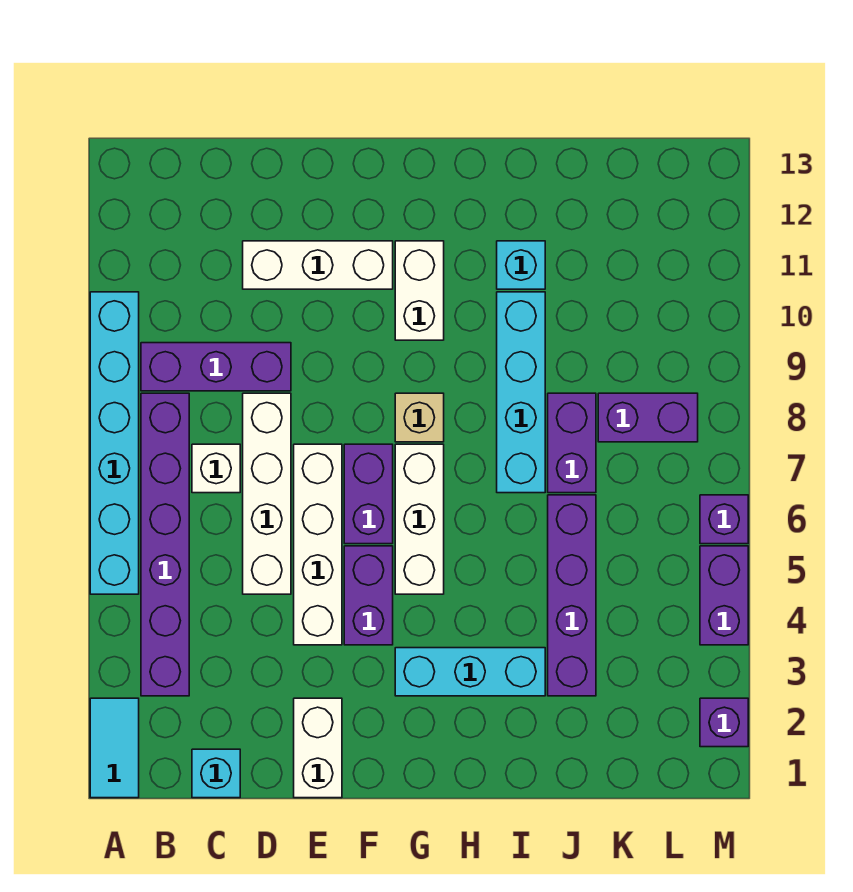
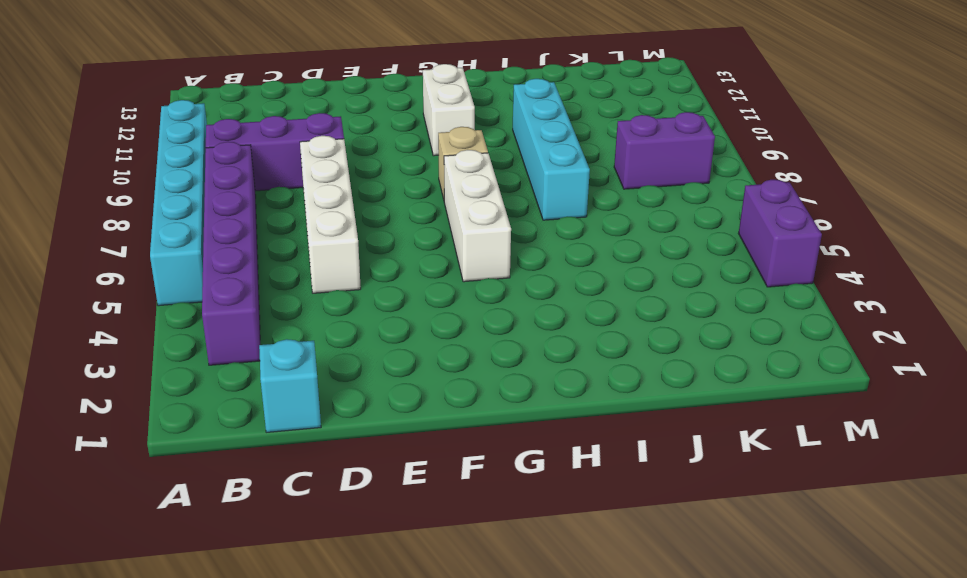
none -> cyan 1x2 tile [90,698,139,798]
none -> white 1x1 brick [192,444,240,493]
none -> white 1x3 brick [243,241,393,289]

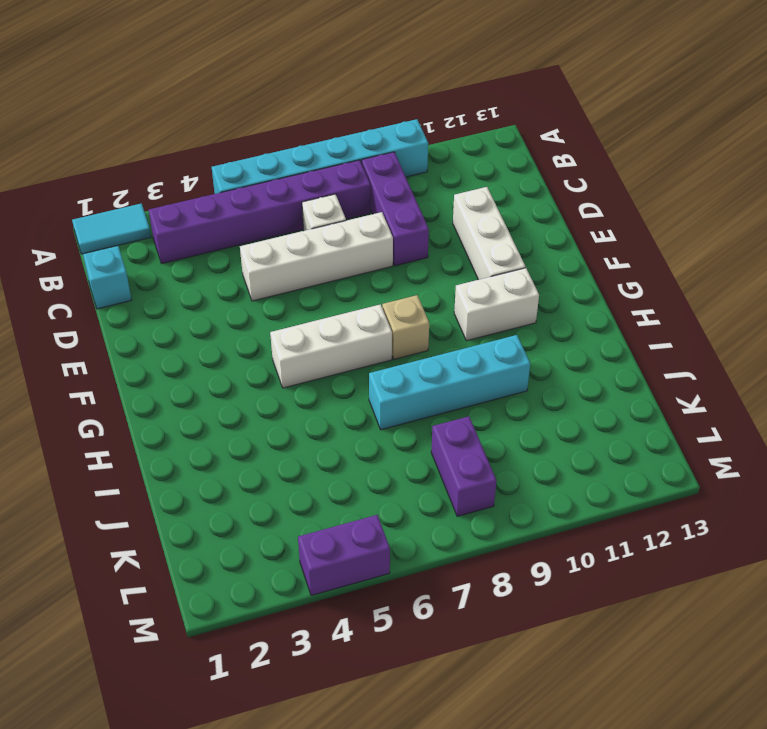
none -> white 1x2 brick [294,698,342,798]
none -> white 1x4 brick [294,444,342,645]
none -> purple 1x2 brick [344,546,393,645]

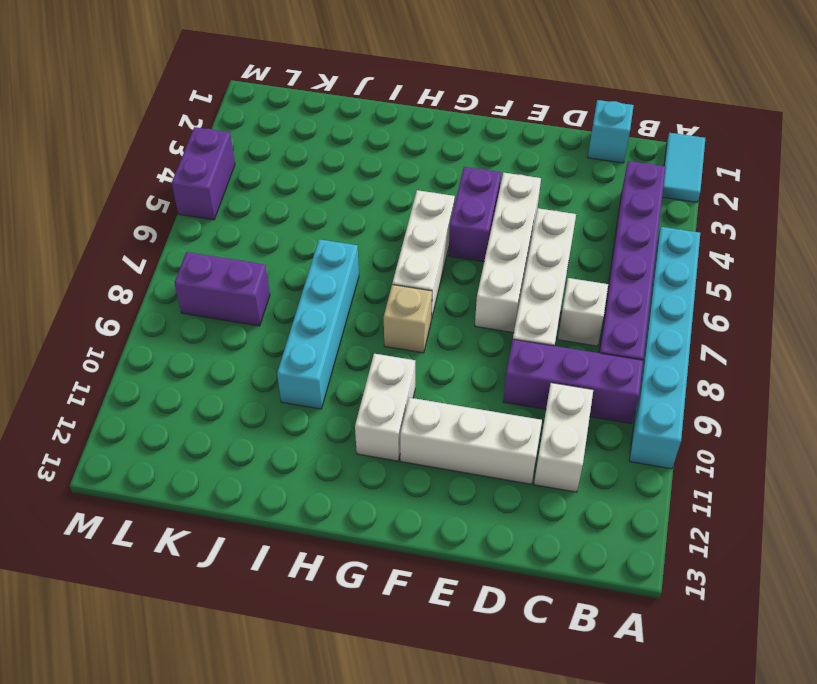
white 1x2 brick [534,383,593,492] -> white 1x2 brick moved to [294,698,342,798]
none -> purple 1x2 brick [344,444,393,544]
none -> cyan 1x3 brick [395,648,545,696]
none -> cyan 1x1 brick [497,241,545,289]

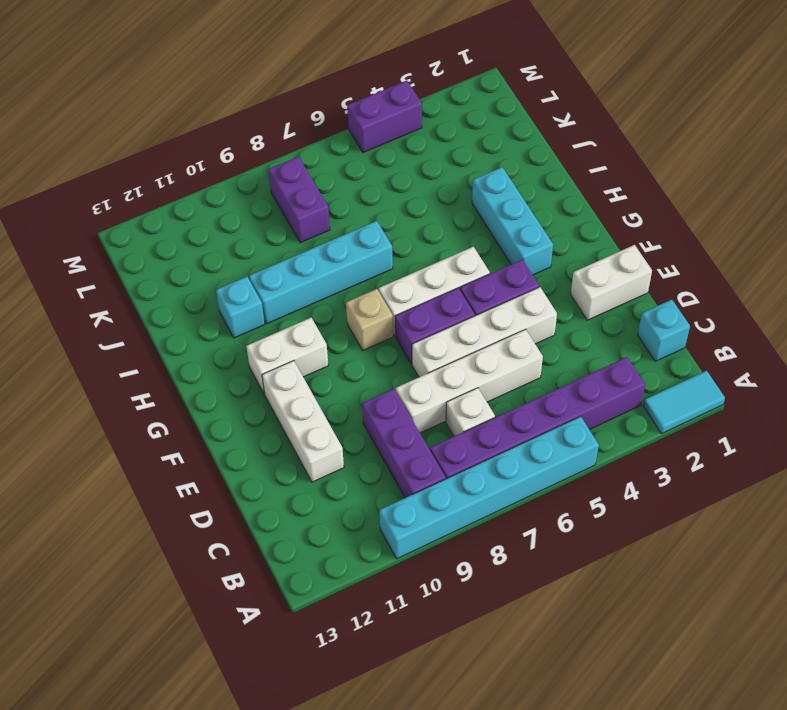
none -> purple 1x4 brick [548,495,596,696]
none -> purple 1x2 brick [548,393,596,493]
none -> purple 1x1 brick [700,698,748,747]

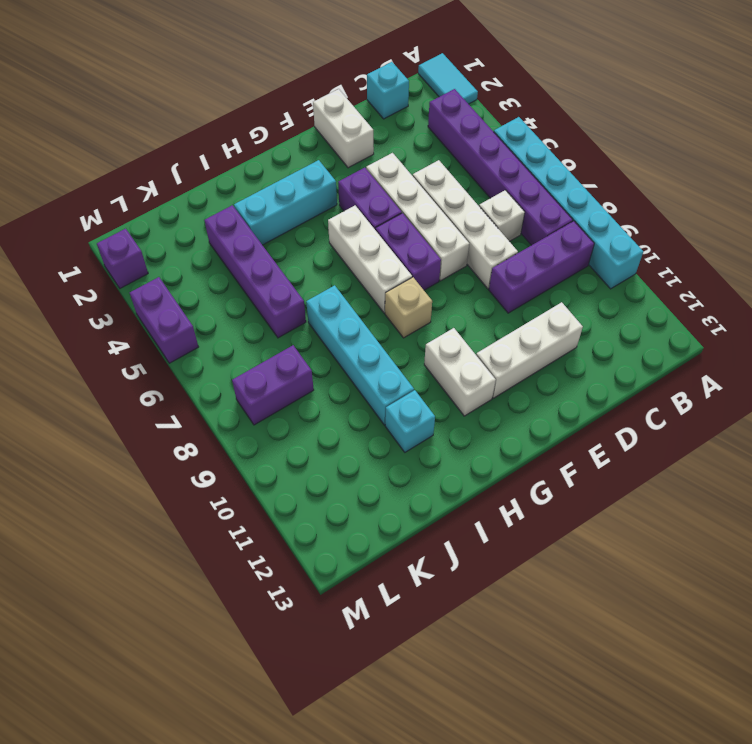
none -> purple 1x2 brick [548,393,596,493]
none -> purple 1x1 brick [700,495,748,544]

